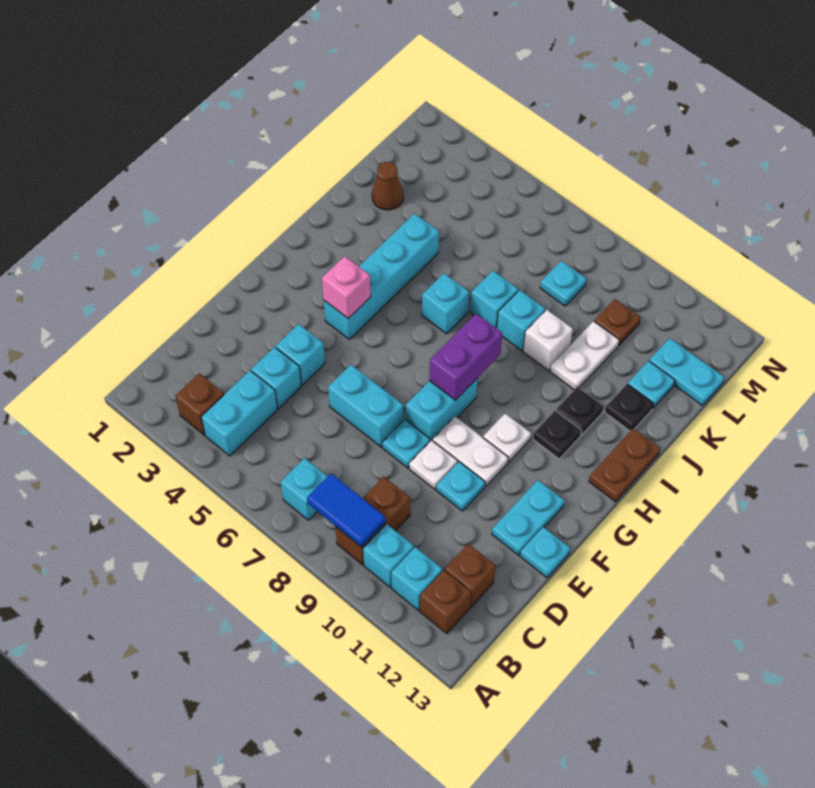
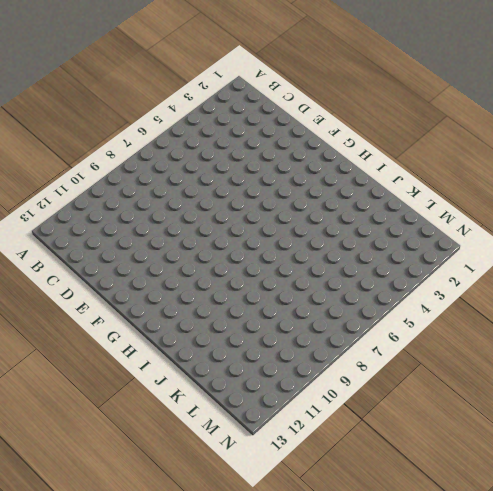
none -> brown 1x1 brick [175,373,224,435]
none -> cyan 1x2 brick [201,371,277,456]
none -> cyan 1x1 brick [281,458,328,520]
none -> brown 1x2 brick [335,477,410,565]

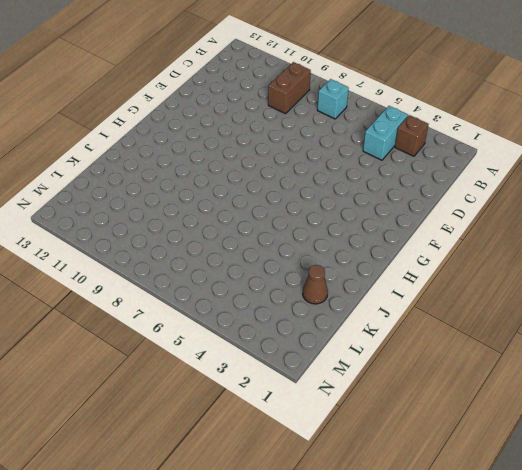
none -> cyan 1x1 brick [363,525,414,587]
none -> cyan 1x1 brick [391,547,442,610]
none -> brown 1x1 brick [420,570,471,634]
none -> brown 1x1 brick [445,544,496,607]

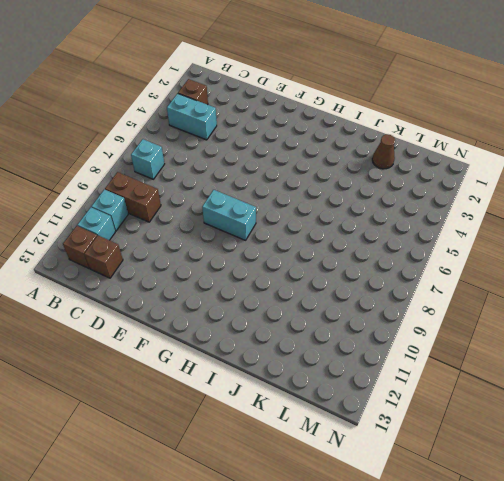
none -> cyan 1x1 brick [251,347,301,408]
none -> cyan 1x1 brick [276,324,325,385]
none -> cyan 1x2 brick [328,365,403,447]
none -> cyan 1x1 plate [382,419,430,468]

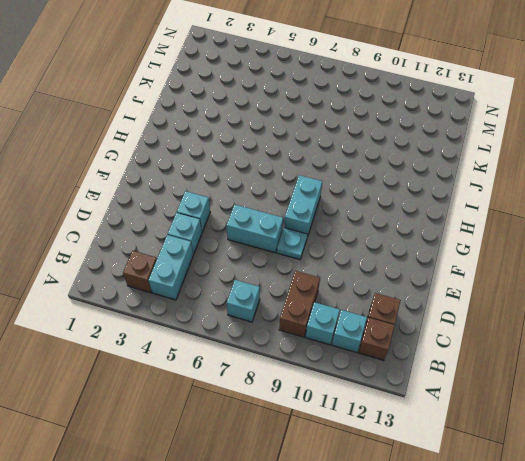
none -> white 1x1 plate [409,440,458,489]
none -> cyan 1x1 plate [436,462,485,511]
none -> cyan 1x2 plate [492,480,565,555]
none -> cyan 1x1 plate [520,527,570,578]

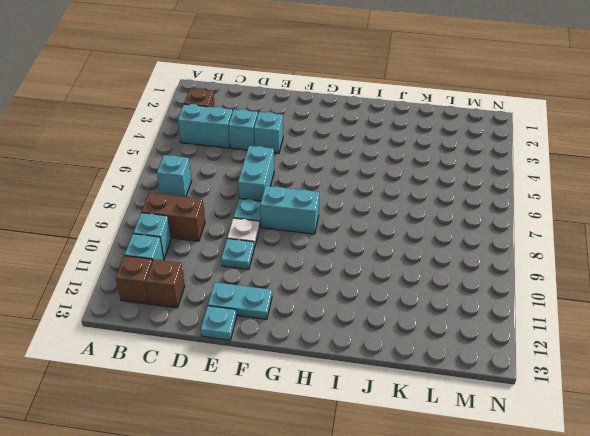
none -> white 1x2 plate [433,417,508,486]
none -> cyan 1x4 brick [324,214,439,339]
none -> white 1x1 plate [483,414,531,462]
none -> black 1x1 plate [533,411,582,459]

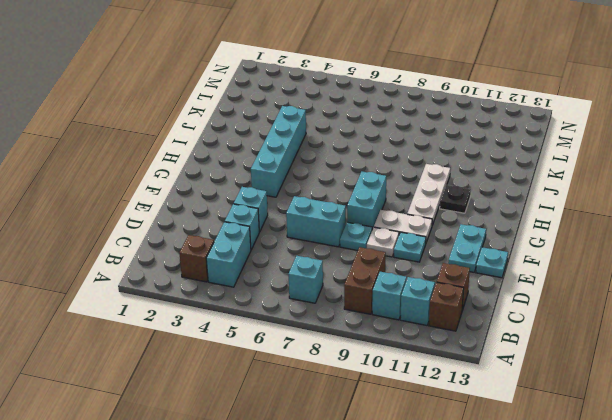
white 1x3 plate [407,164,450,225] -> white 1x1 plate [483,414,531,462]
none -> brown 1x2 plate [589,428,660,502]
none -> cyan 1x1 brick [422,274,469,334]
none -> black 1x1 plate [556,387,604,435]
none -> cyan 1x1 brick [470,271,518,329]

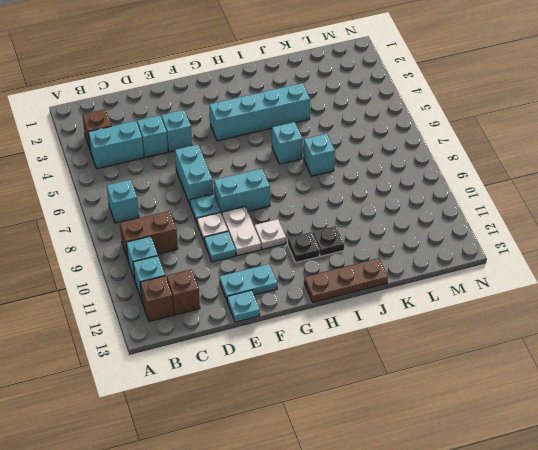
brown 1x3 plate [304,258,388,302] -> brown 1x2 plate [589,428,660,502]
none -> cyan 1x1 brick [497,290,545,351]
none -> white 1x1 brick [523,310,573,371]
none -> white 1x2 plate [550,321,619,390]
none -> black 1x1 plate [605,384,654,431]

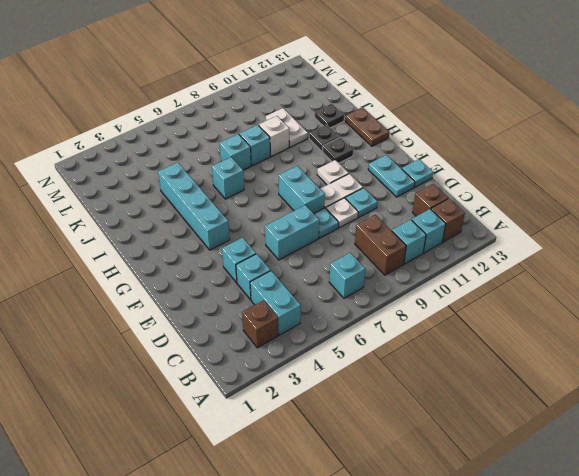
none -> brown 1x1 cone [372,162,403,210]
none -> cyan 1x1 plate [628,361,675,408]
none -> cyan 1x1 plate [540,261,586,306]
none -> brown 1x1 plate [594,299,641,345]

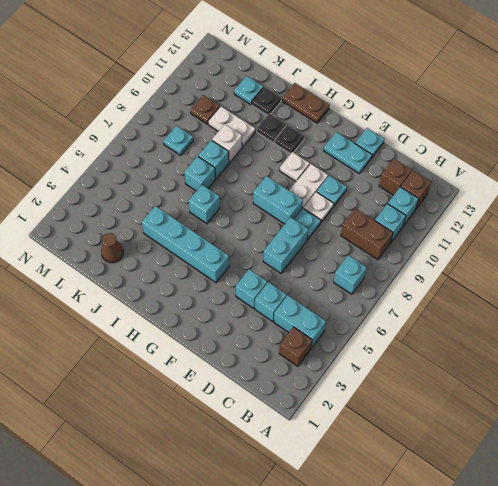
none -> cyan 1x2 plate [649,338,724,405]
none -> blue 1x2 tile [307,474,386,547]
none -> pink 1x1 brick [322,256,371,318]
none -> purple 1x2 brick [429,314,502,400]

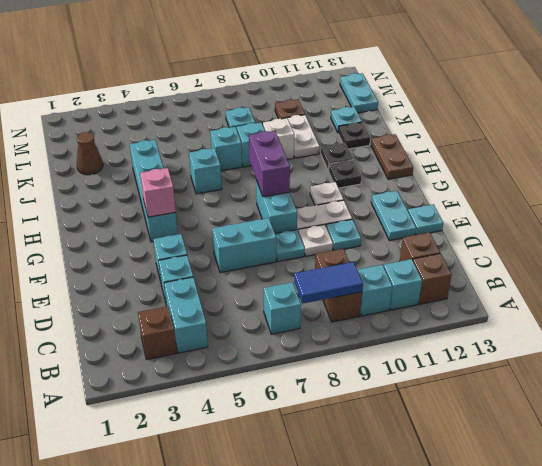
cyan 1x2 plate [340,73,378,113] -> cyan 1x2 plate turned to [649,338,724,405]

